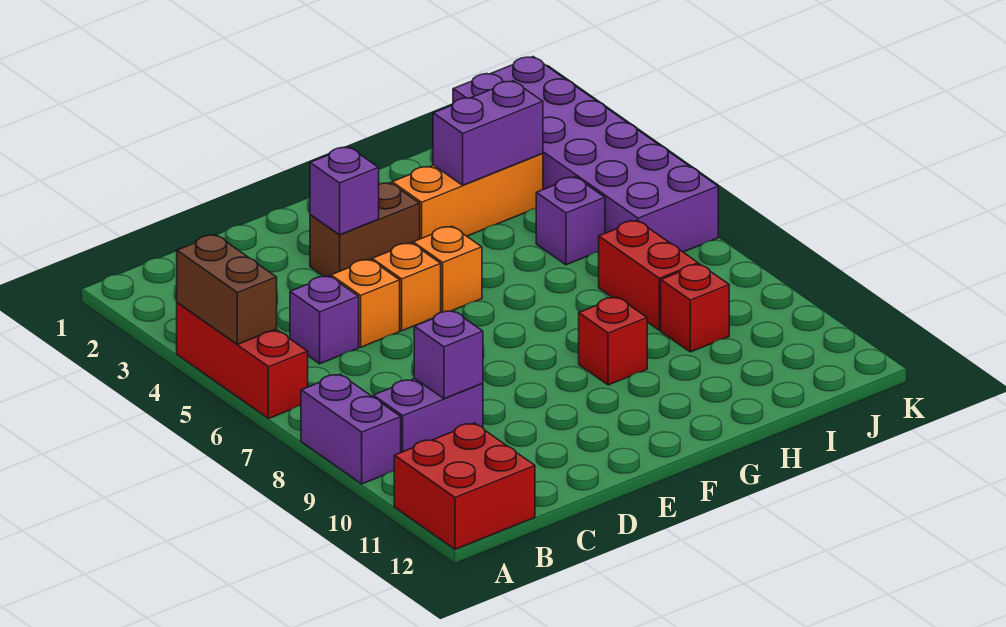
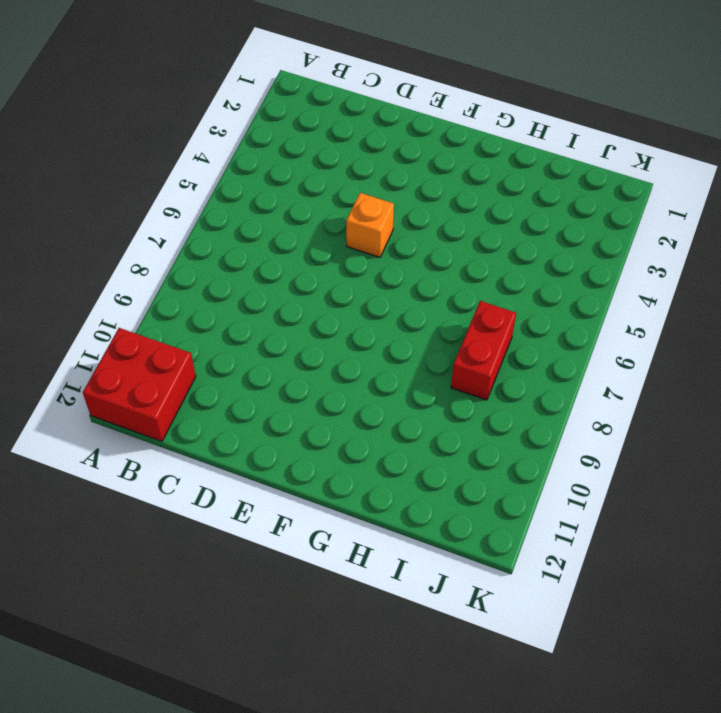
none -> red 1x3 brick [177,303,308,419]
none -> purple 1x2 brick [301,374,401,484]
none -> purple 1x2 brick [373,378,483,452]

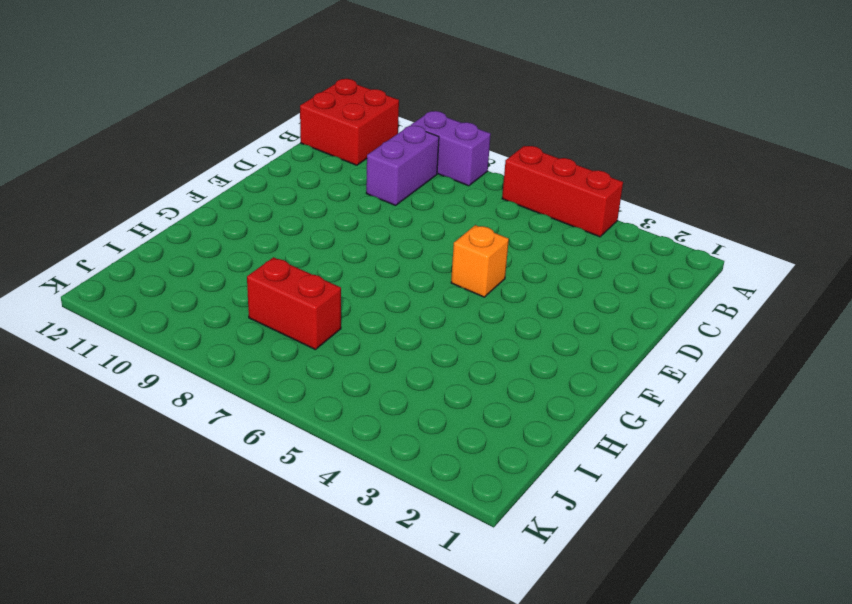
none -> purple 1x1 brick [290,276,359,364]
none -> orange 1x1 brick [331,259,400,347]
none -> brown 1x2 brick [310,183,420,277]

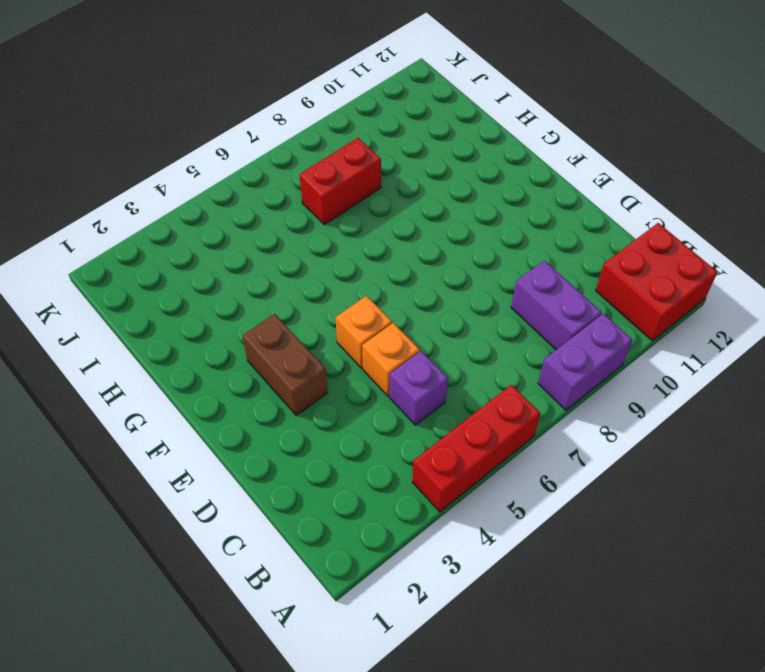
none -> orange 1x1 brick [413,226,482,312]
none -> orange 1x3 brick [392,154,543,239]
none -> red 1x1 brick [579,297,647,385]

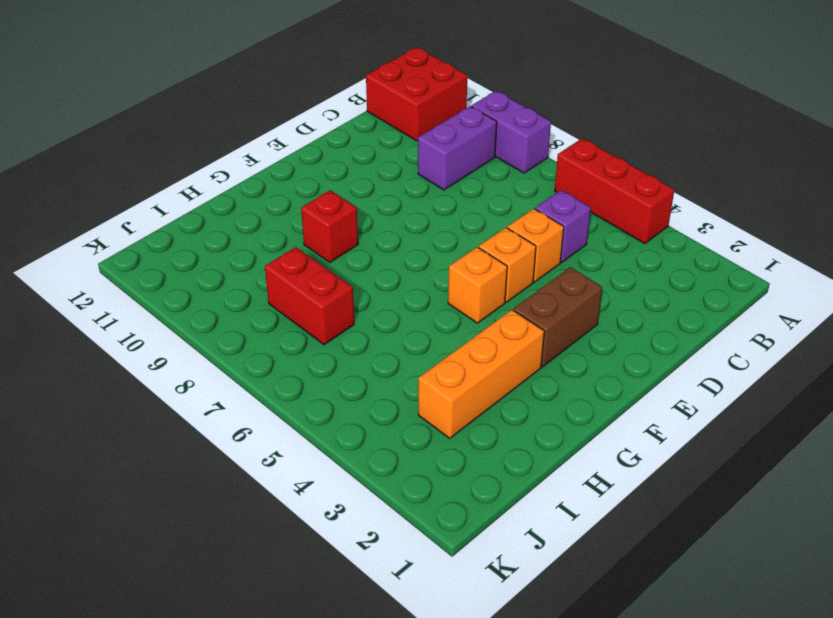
none -> purple 1x1 brick [536,177,605,265]
none -> red 1x1 brick [661,264,729,352]
none -> purple 2x6 brick [453,57,718,252]

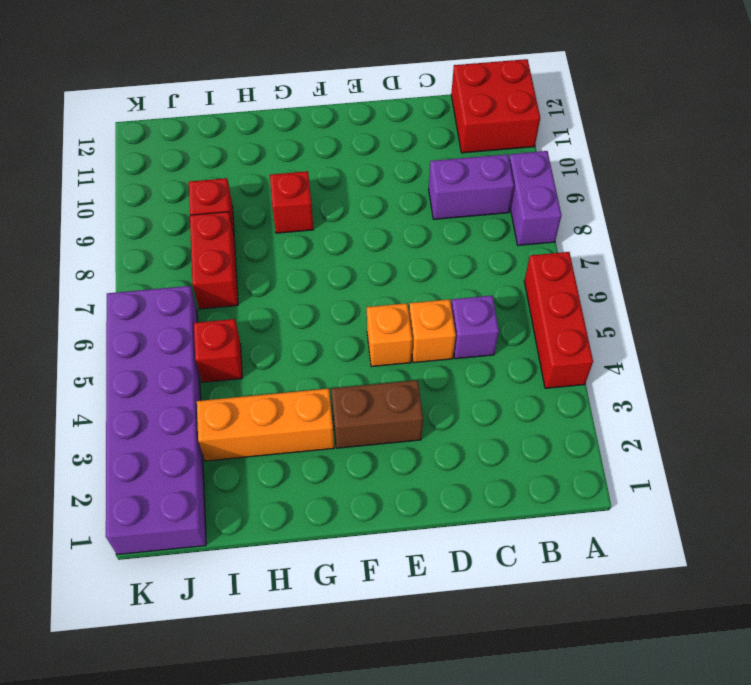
red 1x1 brick [194,319,242,382] -> purple 1x1 brick [536,177,605,265]
none -> orange 1x1 brick [413,226,482,312]
none -> brown 1x2 brick [177,235,277,344]
none -> purple 1x1 brick [414,311,483,399]

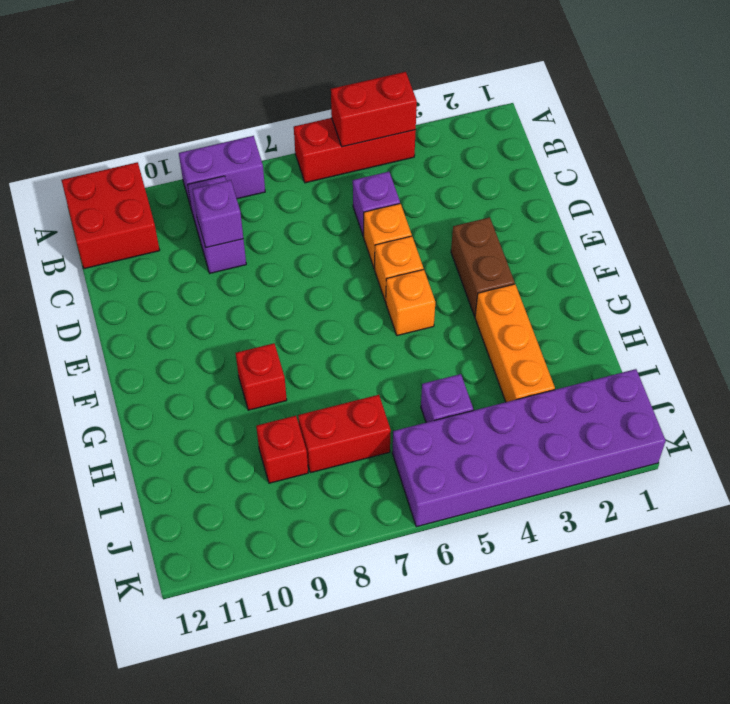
red 1x2 brick [331,72,417,147] -> brown 1x2 brick [177,235,277,344]
none -> purple 1x1 brick [310,147,379,235]
none -> purple 1x2 brick [433,81,543,185]

